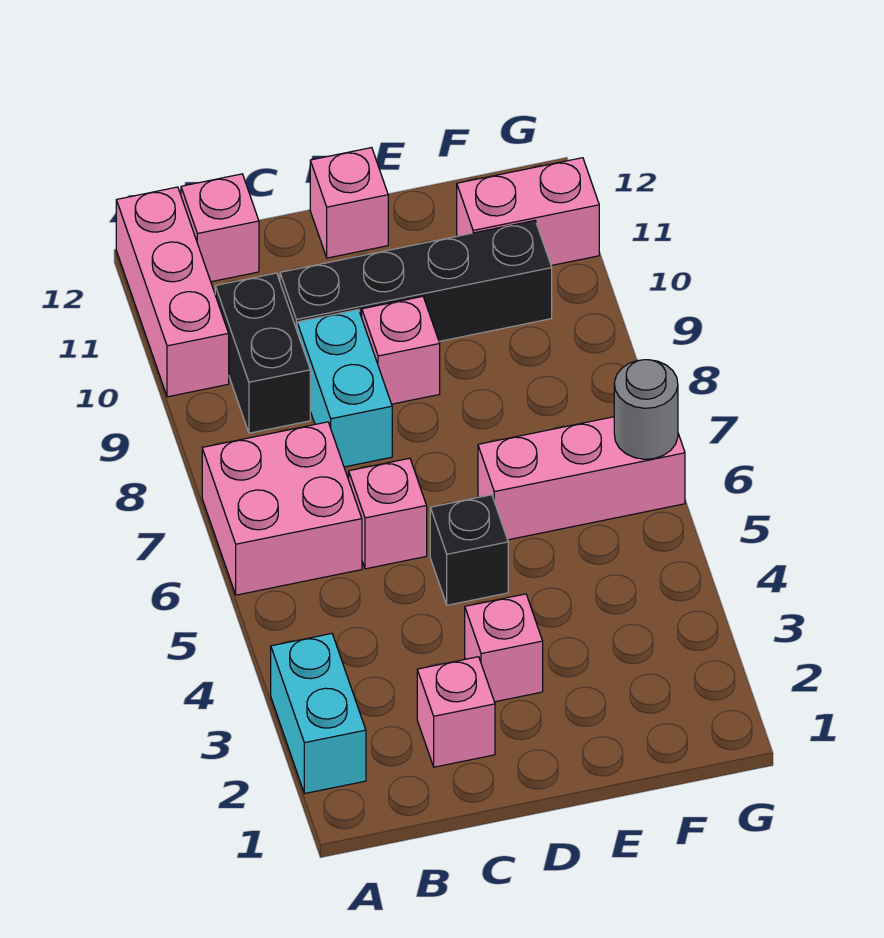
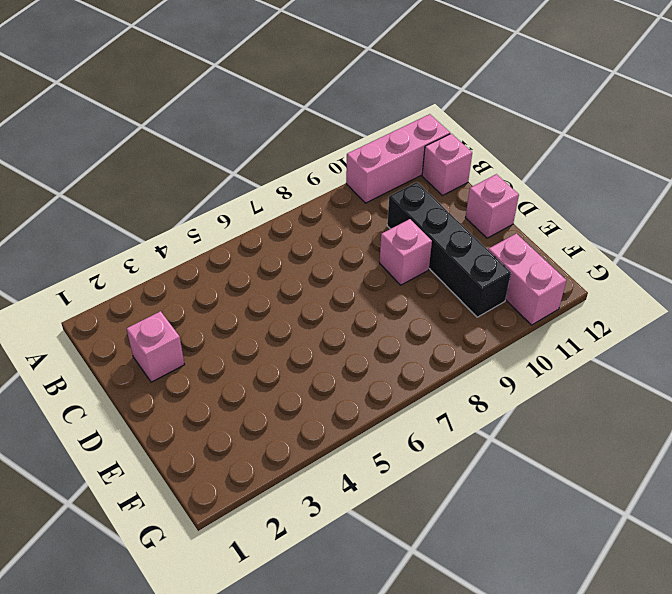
none -> cyan 1x2 brick [271,634,366,794]
none -> pink 2x2 brick [202,422,362,595]
none -> black 1x2 brick [215,273,310,433]

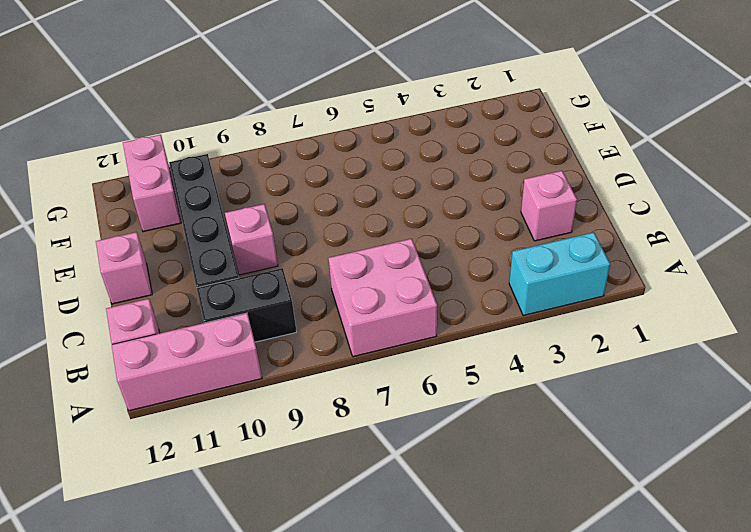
none -> pink 1x1 brick [349,458,427,569]
none -> cyan 1x2 brick [297,310,392,467]
none -> pink 1x1 brick [465,594,543,702]

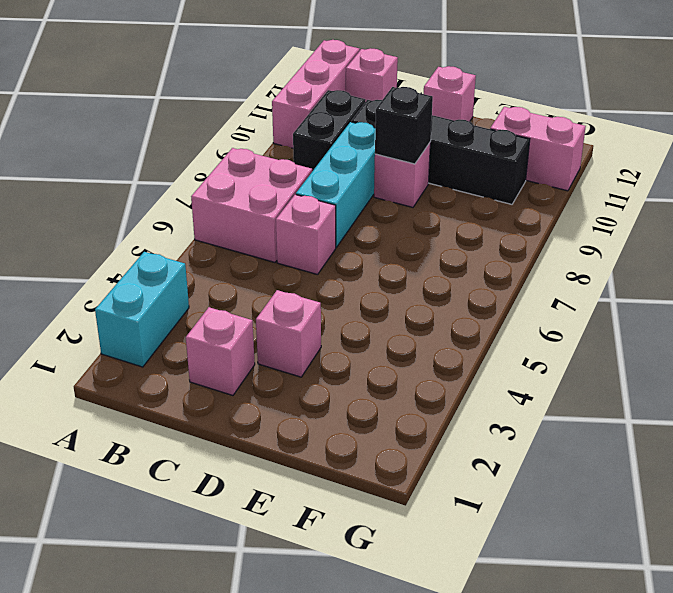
cyan 1x3 brick [296,122,375,247] -> cyan 1x2 brick [297,310,392,467]
black 1x1 brick [375,87,433,164] -> black 1x1 brick moved to [430,495,508,605]
none -> pink 1x3 brick [478,417,685,540]
none -> grey 1x1 round brick [614,360,678,459]

